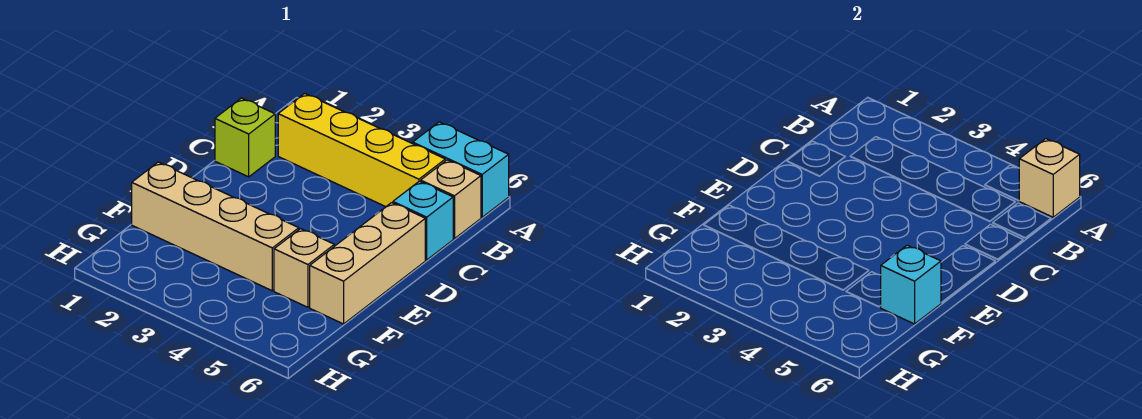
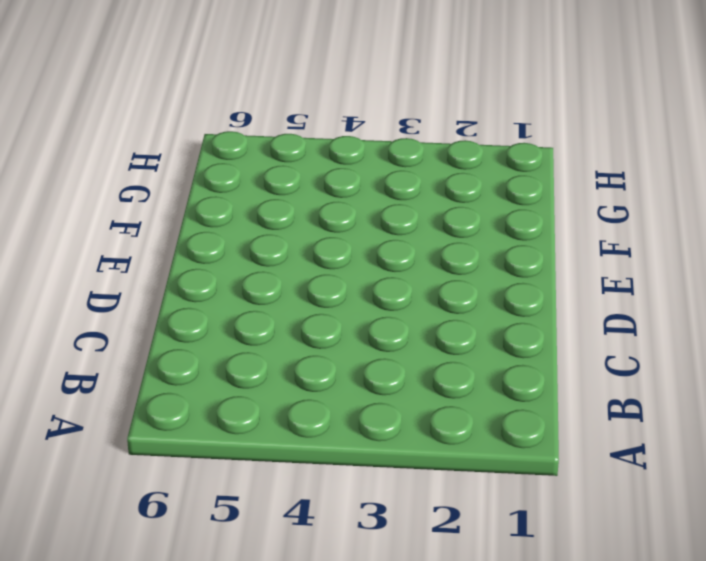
none -> cyan 1x2 brick [413,122,509,217]
none -> yellow 1x4 brick [278,93,445,207]

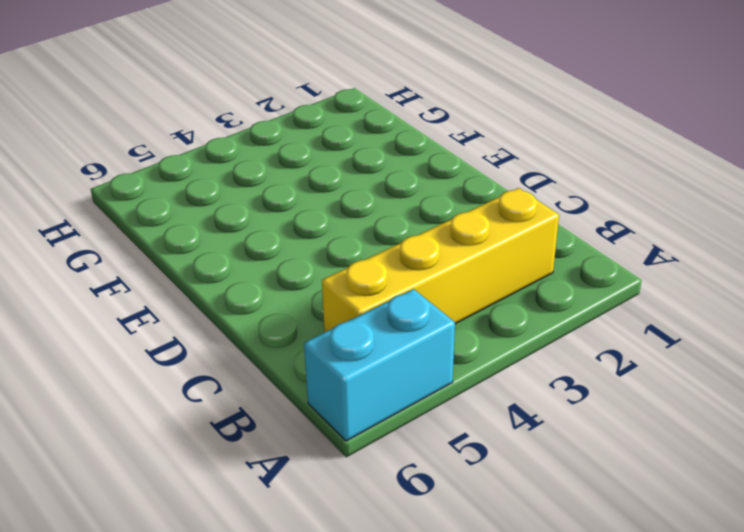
none -> tan 1x1 brick [421,160,481,239]
none -> lime 1x1 brick [215,98,275,177]

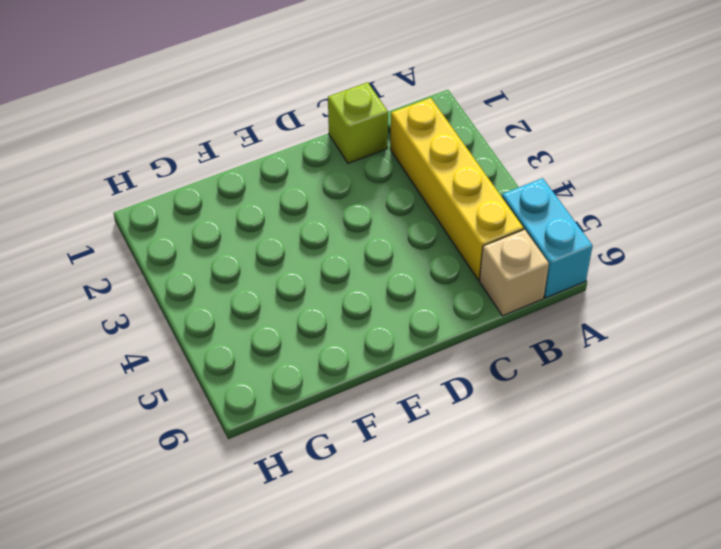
none -> cyan 1x1 brick [393,181,453,260]
none -> tan 1x3 brick [310,203,425,324]

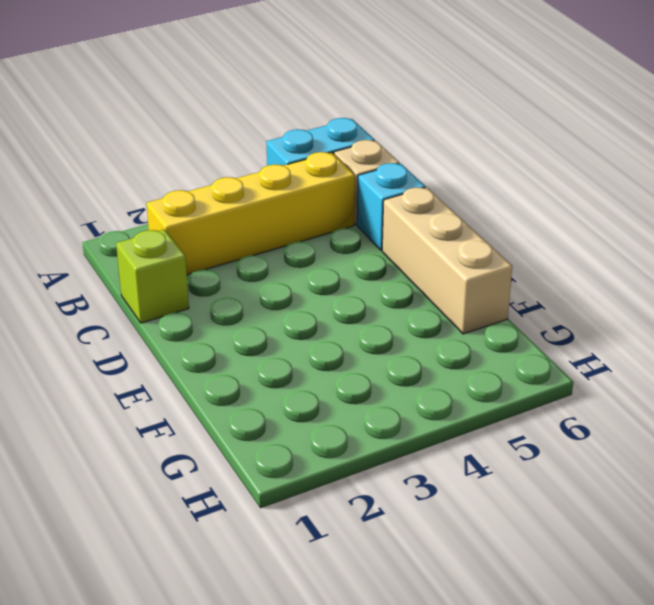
none -> tan 1x4 brick [132,162,299,291]
none -> tan 1x1 brick [274,229,334,307]

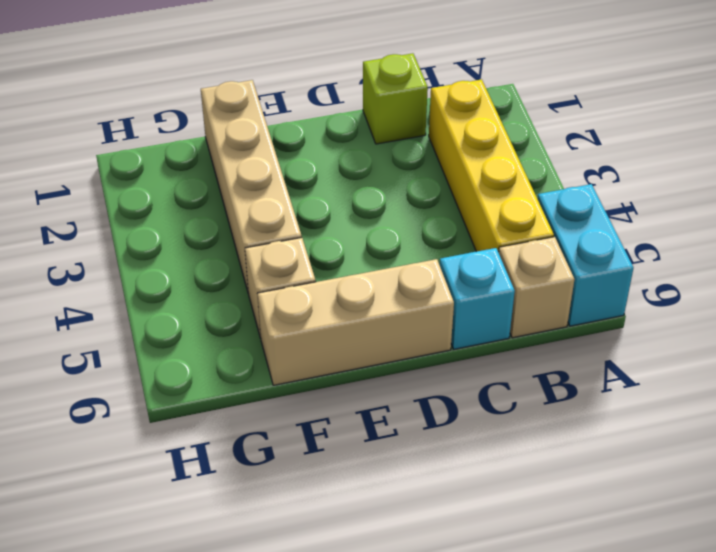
none -> tan 1x1 brick [1019,139,1080,217]
none -> cyan 1x1 brick [880,245,941,324]

